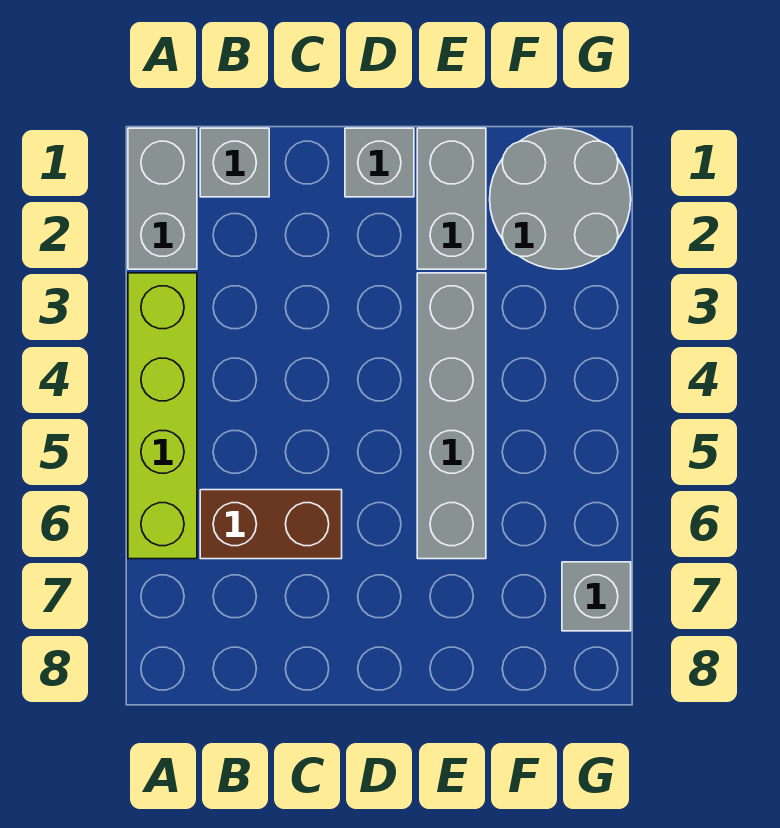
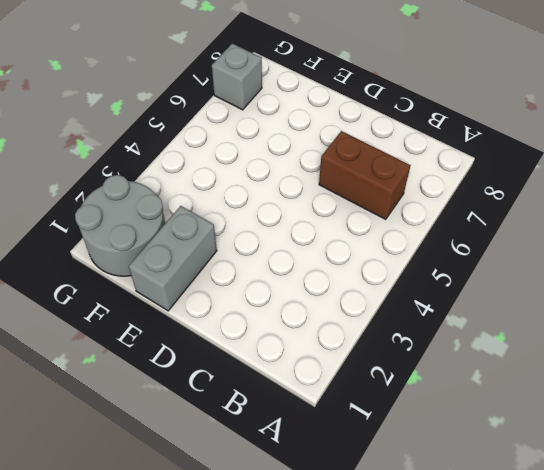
none -> grey 1x2 brick [128,128,197,269]
none -> lime 1x4 brick [128,273,197,559]

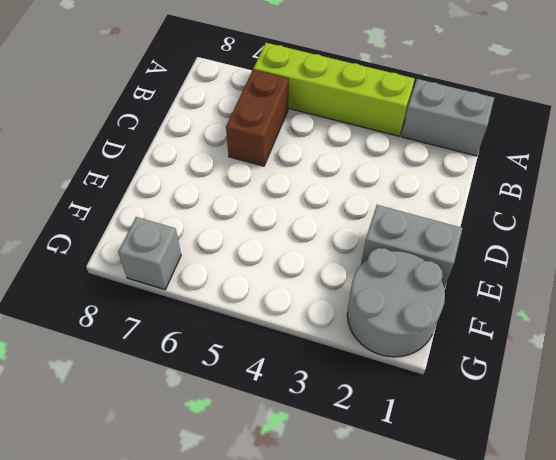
none -> grey 1x1 brick [200,128,269,197]
none -> grey 1x1 brick [345,128,414,197]

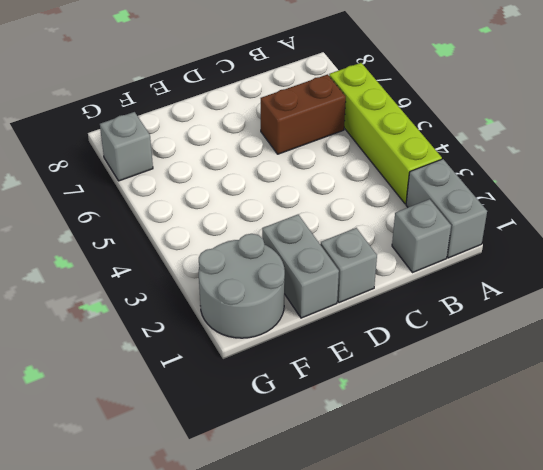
none -> grey 1x4 brick [417,273,486,559]

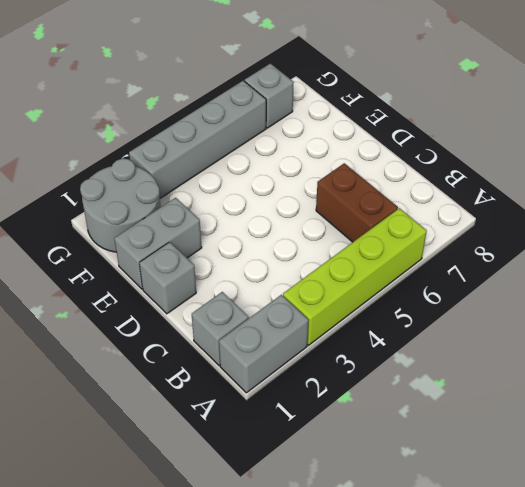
grey 1x4 brick [129,81,266,198] -> grey 1x4 brick moved to [417,273,486,559]

